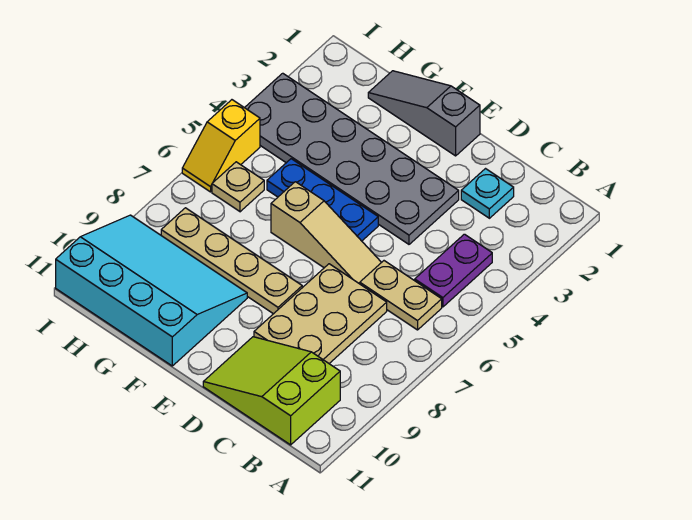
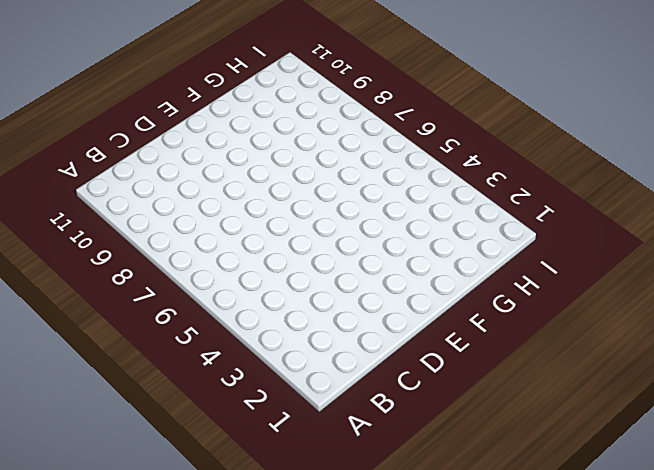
none -> purple 1x2 plate [415,234,492,307]
none -> tan 1x2 plate [360,261,442,330]
none -> lime 2x3 slope [203,337,340,445]

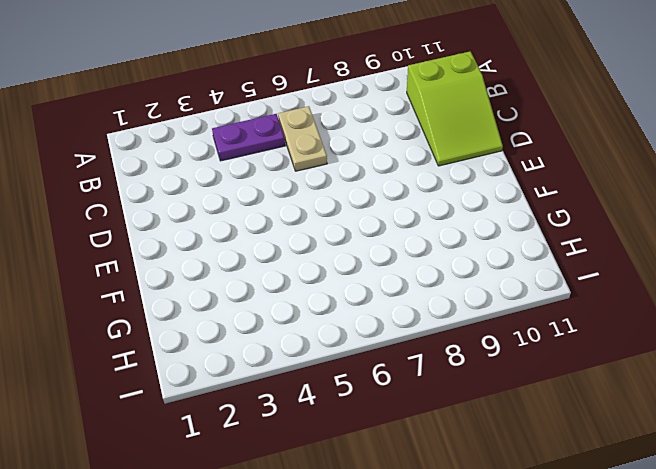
none -> cyan 1x1 plate [461,169,514,218]
none -> tan 2x3 plate [254,264,387,363]
none -> grey 2x6 plate [245,73,459,244]

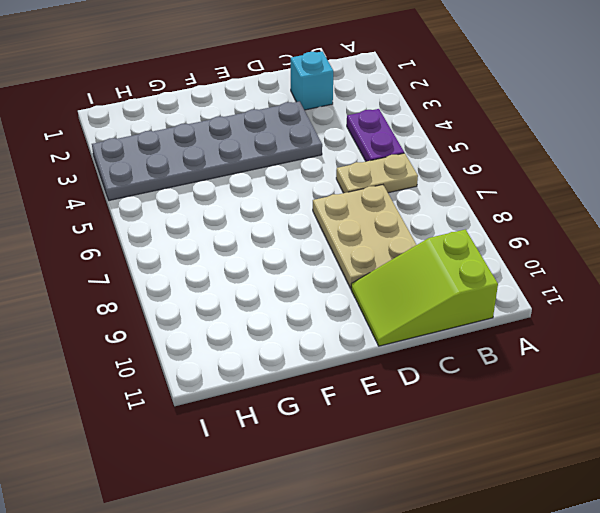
cyan 1x1 brick [291,52,333,110] -> cyan 1x1 plate [461,169,514,218]
none -> tan 1x3 slope [271,182,382,284]
none -> grey 1x3 slope [368,71,480,156]
none -> blue 1x3 plate [267,159,378,241]

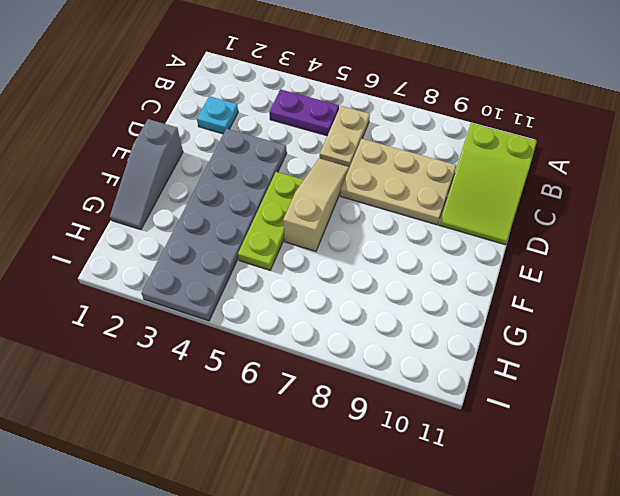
lime 1x3 plate [238,172,303,270] -> blue 1x3 plate [267,159,378,241]
none -> tan 1x4 plate [161,208,302,314]
none -> cyan 3x4 slope [56,215,247,366]
none -> tan 1x1 plate [212,162,264,212]

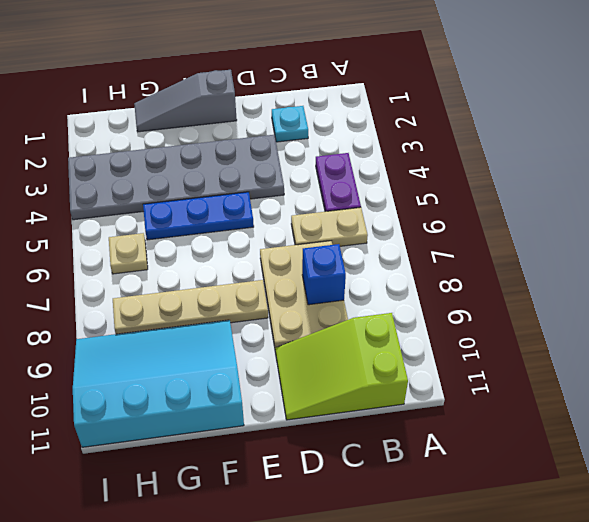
blue 1x1 brick [302,244,346,305] -> none
none -> tan 1x3 slope [271,182,382,284]
none -> yellow 1x2 slope [182,100,260,192]

